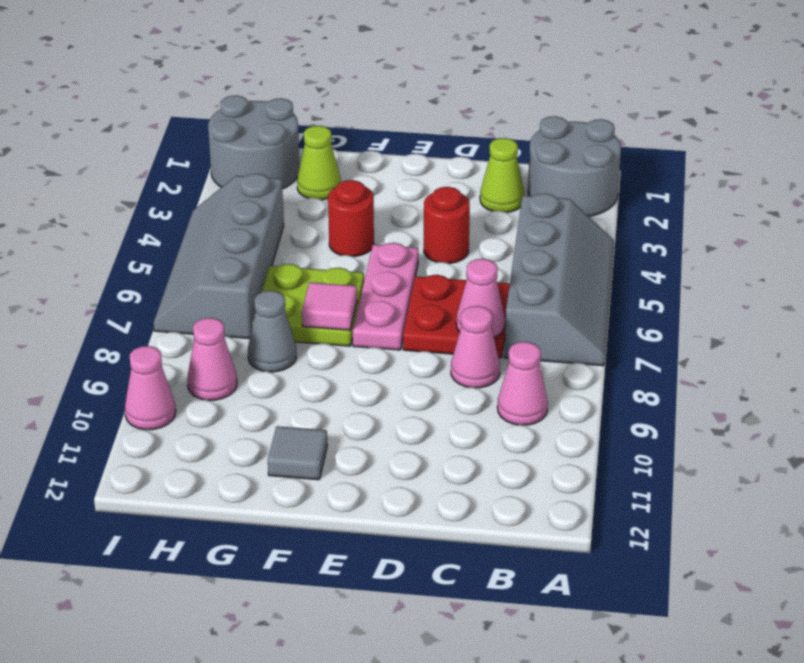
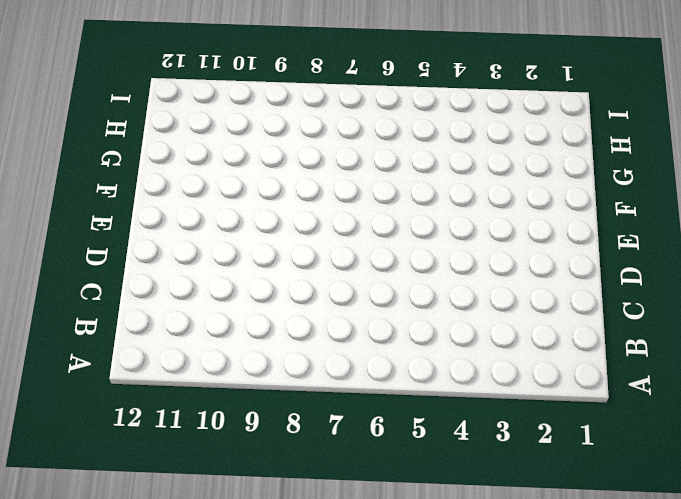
none -> grey 2x2 round brick [528,116,621,217]
none -> grey 2x4 slope [504,193,614,366]
none -> pink 1x1 cone [497,342,548,425]

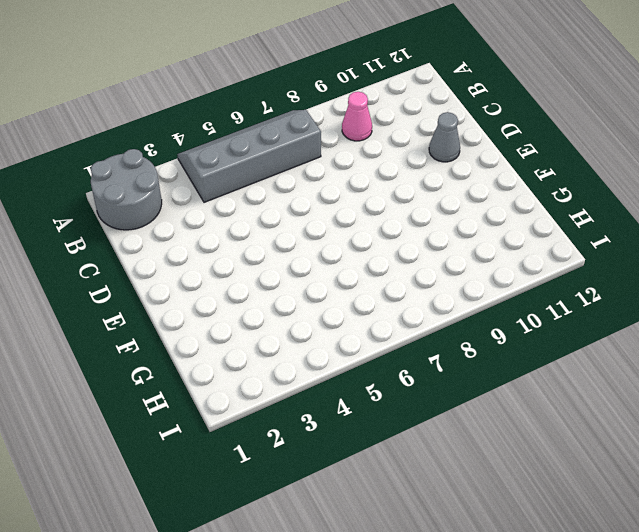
grey 1x1 cone [429,112,460,162] -> grey 1x1 cone moved to [248,291,296,372]
none -> lime 1x1 cone [480,138,524,213]
none -> red 2x2 plate [403,275,510,358]
none -> pink 1x1 cone [451,306,500,388]

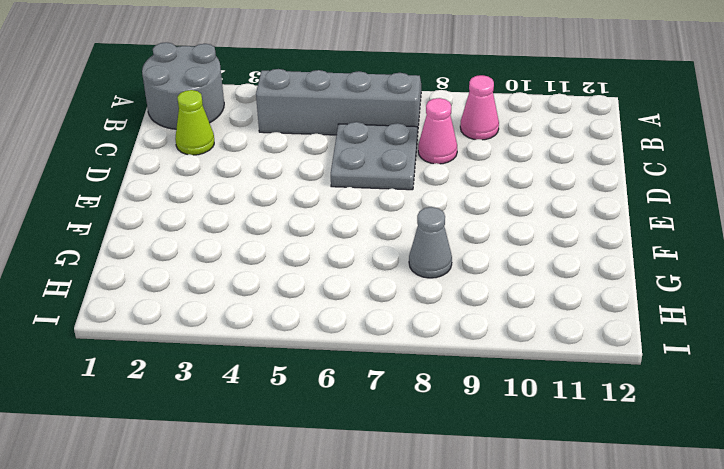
grey 2x2 plate [331,122,417,190] -> red 2x2 plate [403,275,510,358]
none -> red 1x1 round brick [424,187,470,263]
none -> pink 1x3 plate [353,243,418,350]
none -> red 1x1 round brick [328,180,374,257]

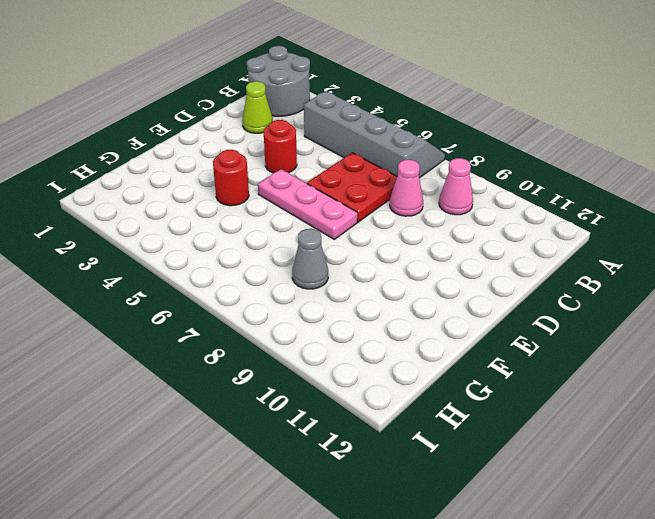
none -> lime 2x2 plate [252,264,364,346]
none -> grey 1x1 tile [268,426,327,480]
none -> lime 1x1 cone [297,126,341,200]

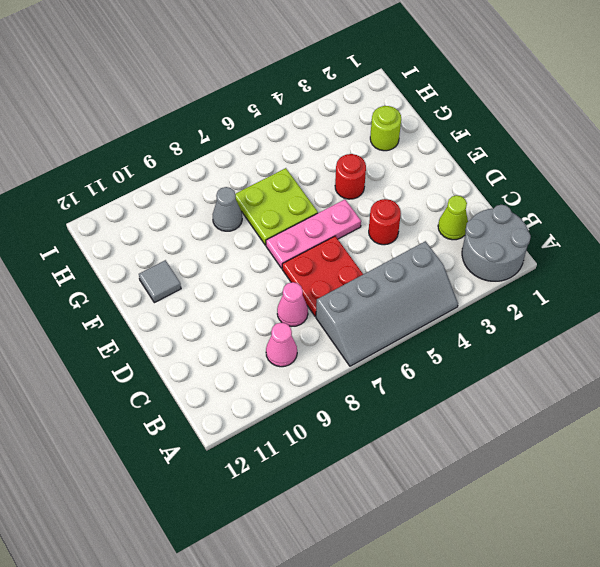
lime 1x1 round brick [370,106,401,151] -> lime 1x1 cone [297,126,341,200]
none -> grey 2x2 round brick [208,95,300,189]
none -> grey 2x4 slope [154,174,284,339]
none -> pink 1x1 cone [187,318,237,400]

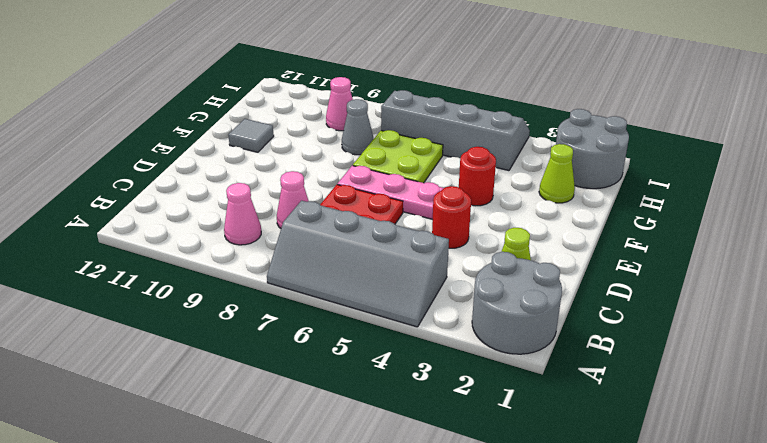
none -> pink 1x1 cone [125,346,176,430]
none -> pink 1x1 cone [456,259,505,337]
none -> pink 1x1 tile [302,282,357,330]

